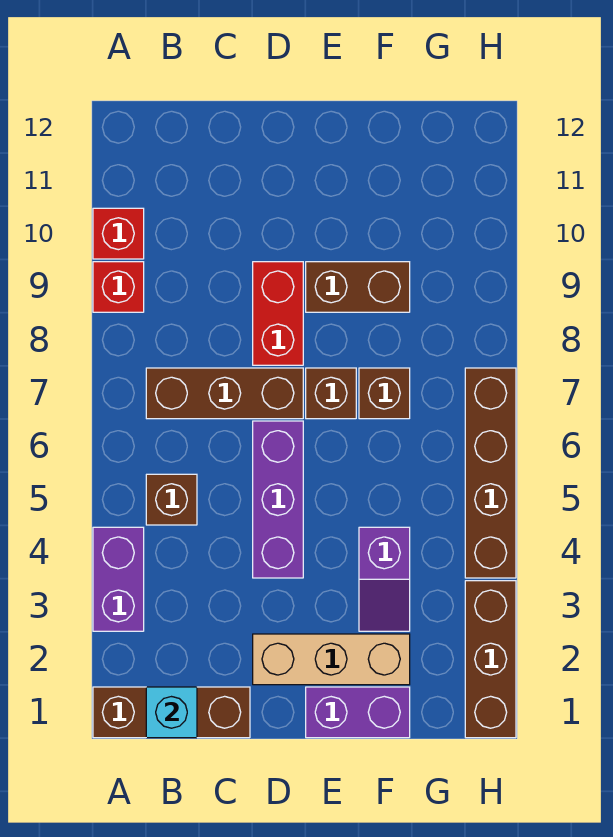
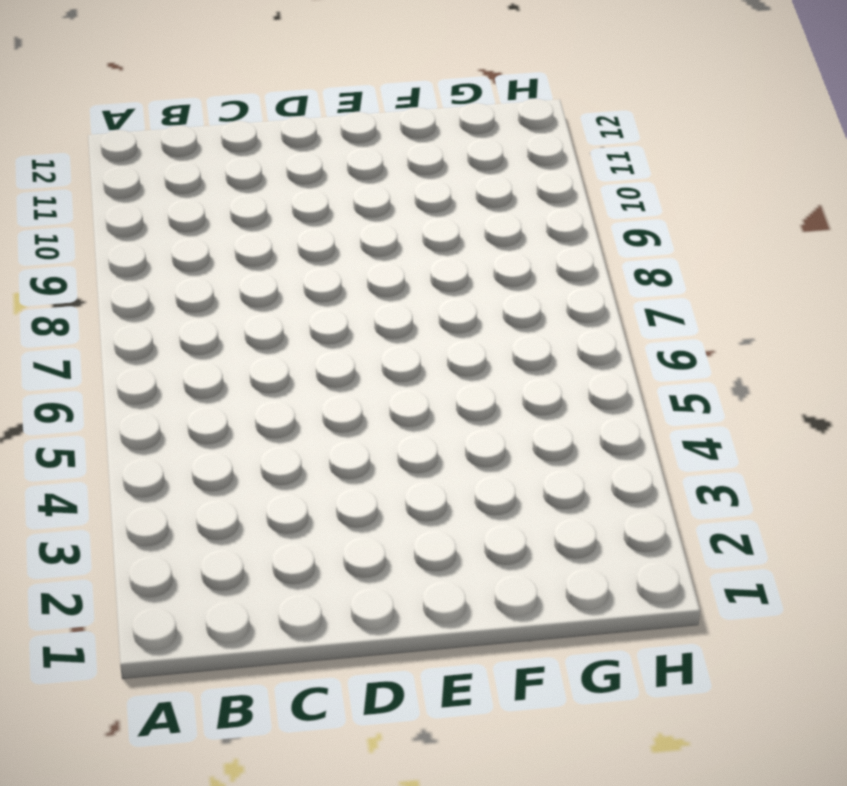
none -> brown 1x3 brick [93,687,250,738]
none -> purple 1x2 brick [93,527,144,631]
none -> red 1x1 brick [93,262,144,312]

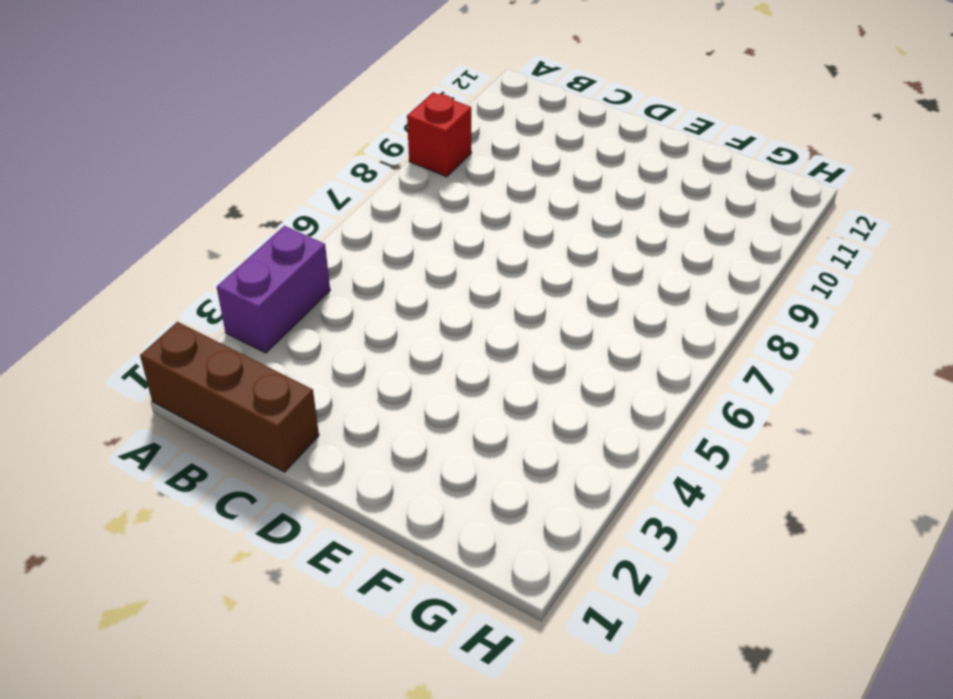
none -> red 1x1 brick [93,208,144,259]
none -> brown 1x1 brick [146,474,197,525]
none -> brown 1x3 brick [146,368,303,419]

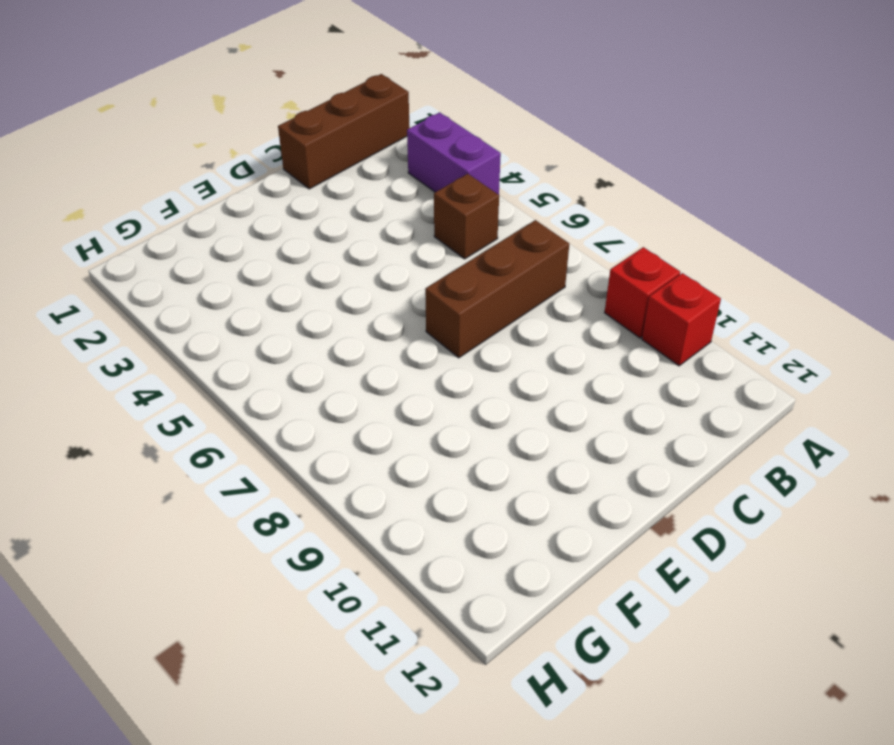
none -> tan 1x3 brick [253,634,410,685]
none -> purple 1x3 brick [253,421,303,578]
none -> red 1x2 brick [253,262,303,365]

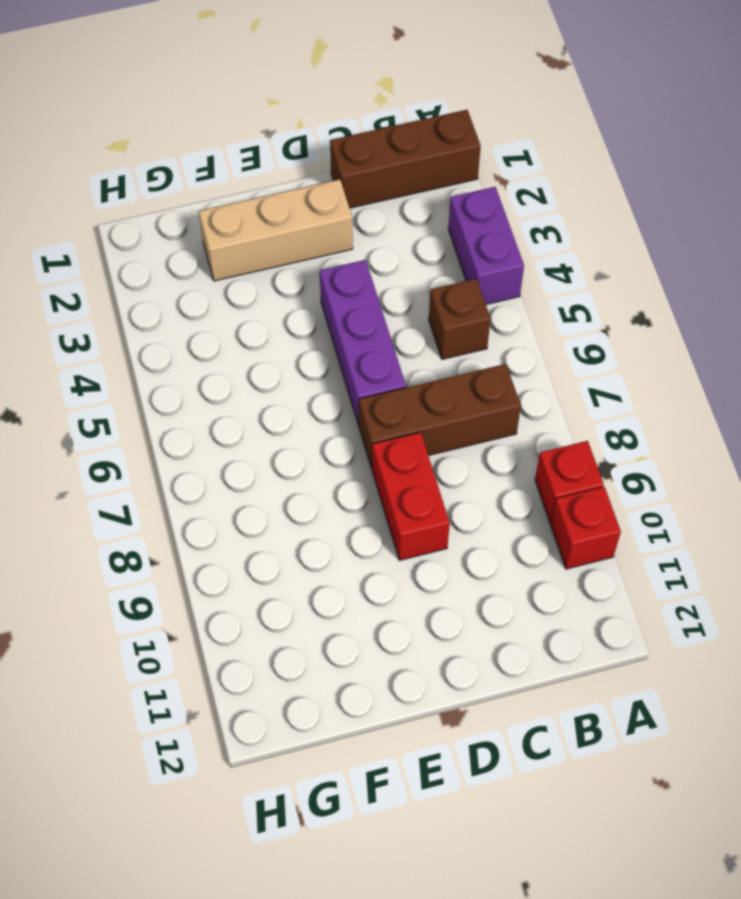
none -> purple 1x2 brick [306,687,410,738]
none -> brown 1x1 brick [306,368,356,419]
none -> brown 1x2 brick [306,262,410,312]

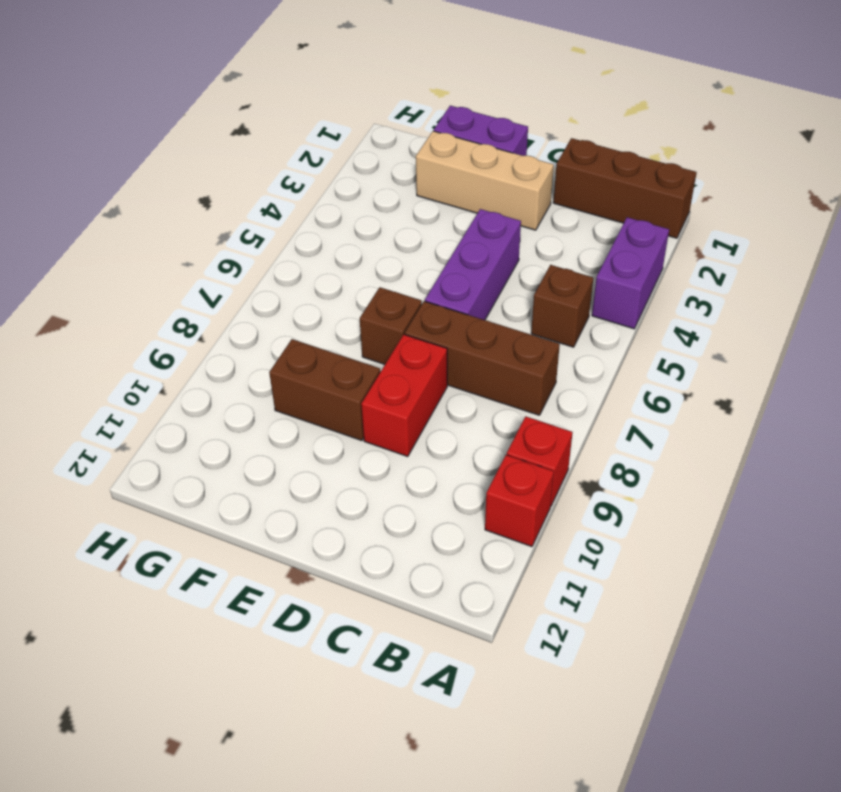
none -> purple 1x2 slope [359,527,410,631]
none -> brown 1x1 brick [359,368,410,419]
none -> brown 1x3 brick [465,581,516,738]

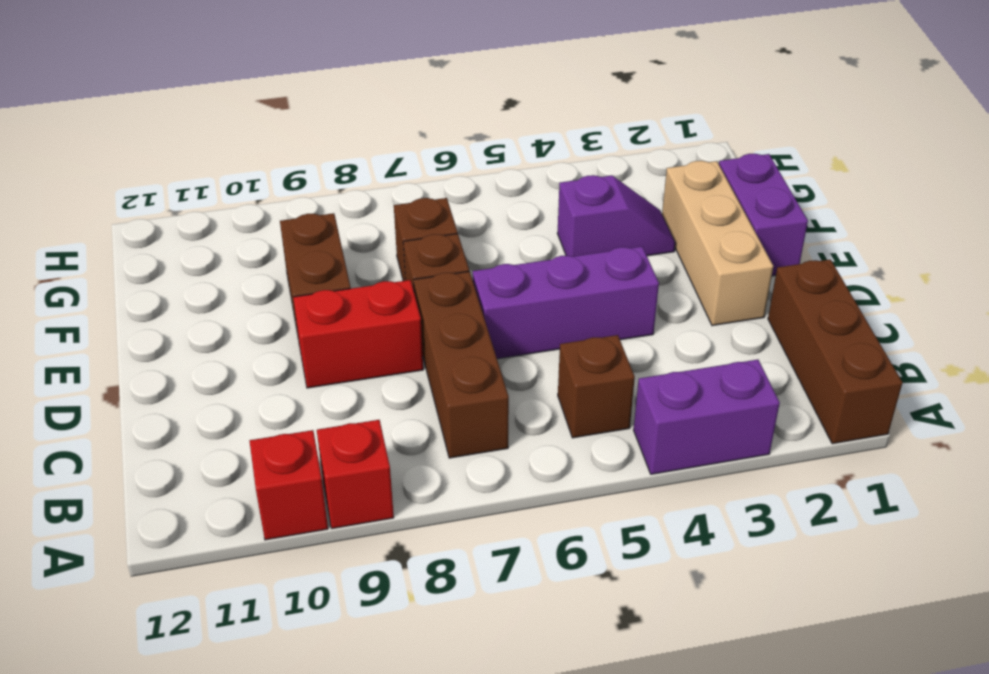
none -> brown 1x3 brick [465,581,516,738]
none -> brown 1x4 brick [465,368,516,578]
none -> cyan 1x1 brick [146,687,197,738]

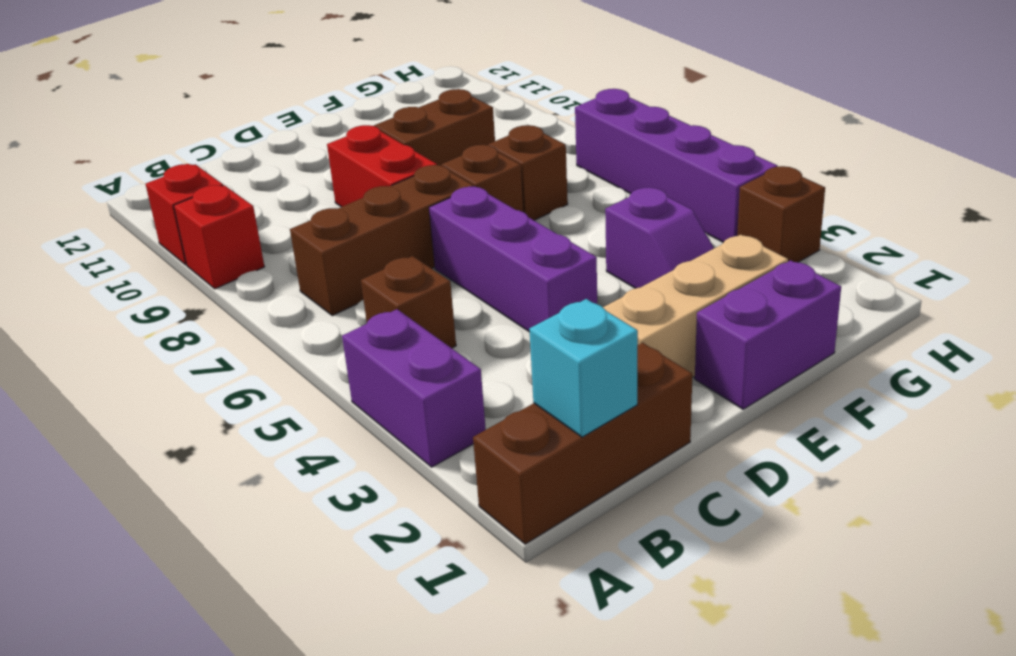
brown 1x1 brick [737,166,825,262] -> brown 1x3 brick [465,581,516,738]
purple 1x4 brick [575,89,778,242] -> brown 1x4 brick [465,368,516,578]

